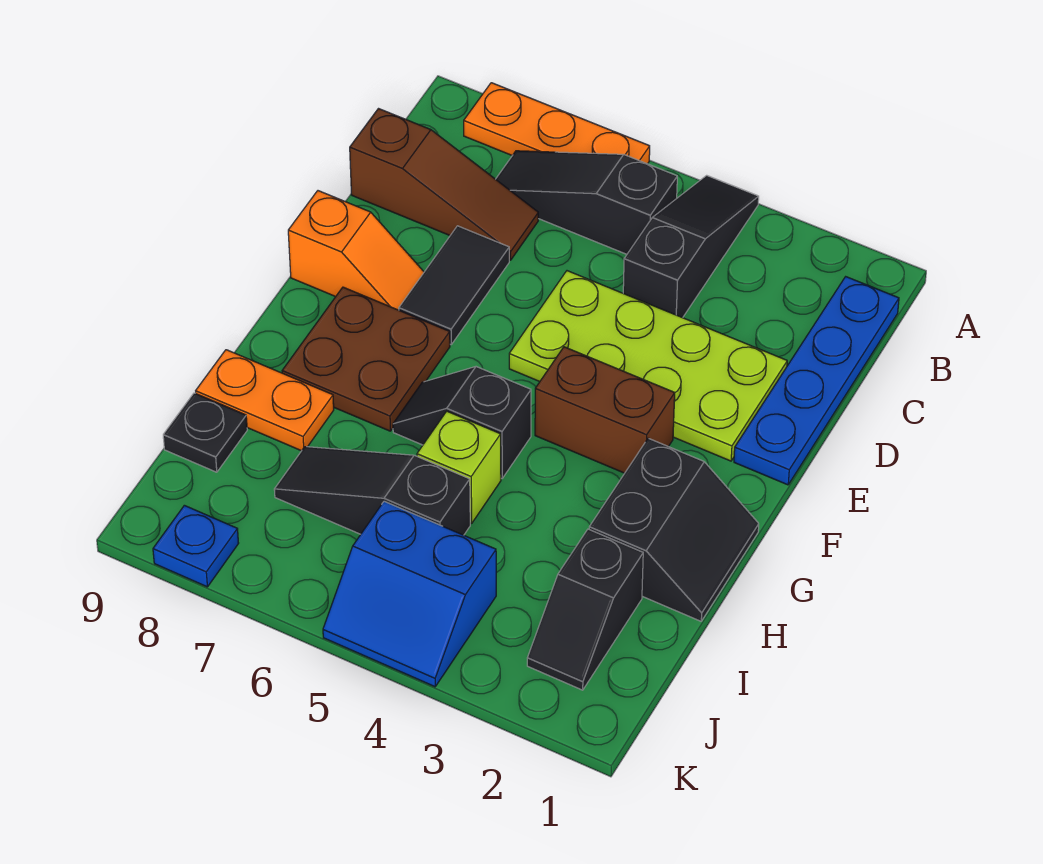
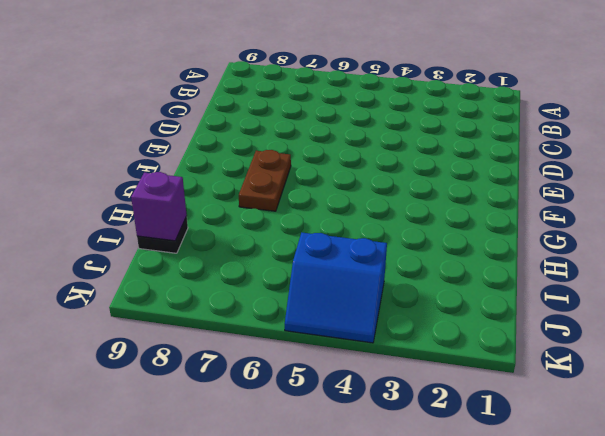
brown 1x2 plate [239,150,291,211] -> brown 2x2 plate [282,287,450,431]
purple 1x1 brick [131,172,187,241] -> none
none -> black 1x3 slope [623,175,759,318]
none -> orange 1x3 plate [464,83,650,164]
none -> blue 1x4 plate [734,277,899,485]

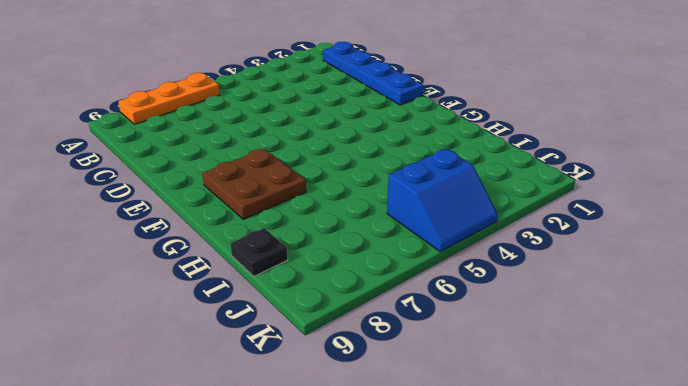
none -> black 1x3 slope [623,175,759,318]
none -> black 1x3 slope [496,151,677,254]
none -> brown 1x3 slope [350,109,538,260]

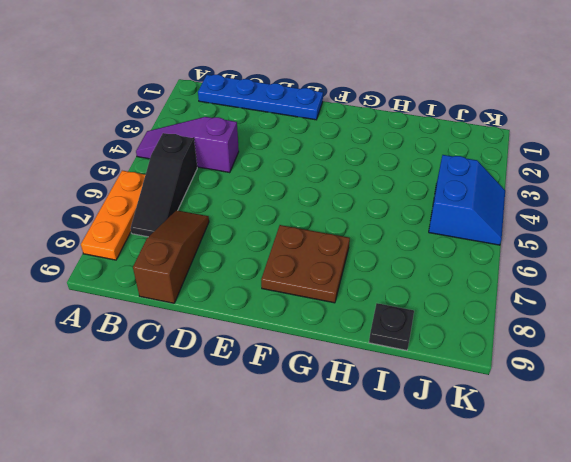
purple 1x3 slope [136,117,239,173] -> black 1x3 slope [623,175,759,318]
none -> lime 2x4 plate [509,271,787,461]
none -> black 1x2 tile [399,226,509,344]
none -> orange 1x2 slope [288,191,424,310]

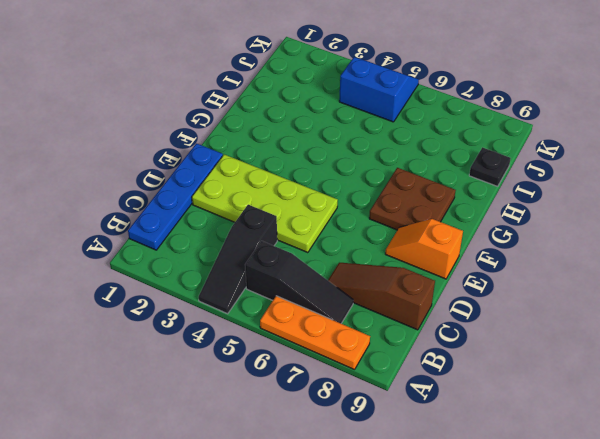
none -> black 1x2 tile [399,226,509,344]
none -> brown 1x2 brick [535,347,675,473]
none -> black 2x2 slope [589,438,759,621]

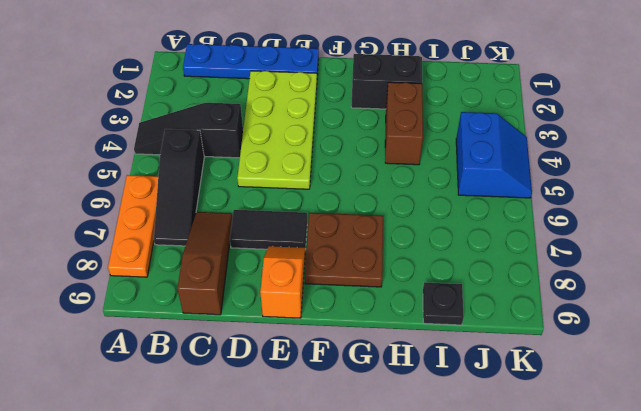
brown 1x2 brick [385,82,423,165] -> brown 1x2 brick moved to [535,347,675,473]
none -> black 1x2 slope [393,367,531,478]
none -> lime 1x1 brick [417,411,501,523]
none -> orange 1x2 plate [196,350,334,451]

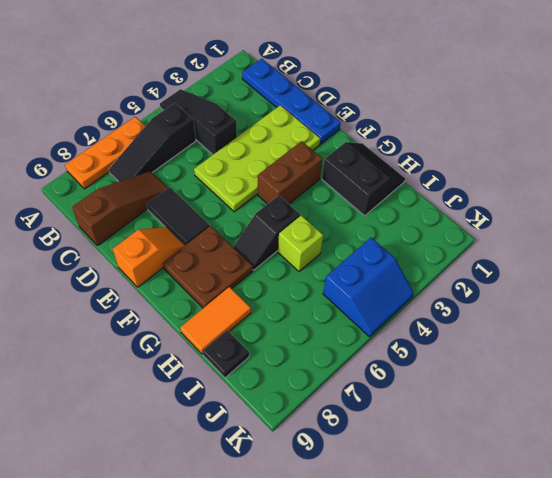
orange 1x2 tile [180,287,251,354] -> orange 1x2 plate [196,350,334,451]
none -> black 1x2 slope [527,529,643,690]
none -> black 1x3 slope [274,447,470,535]
none -> blue 1x1 plate [153,505,239,587]

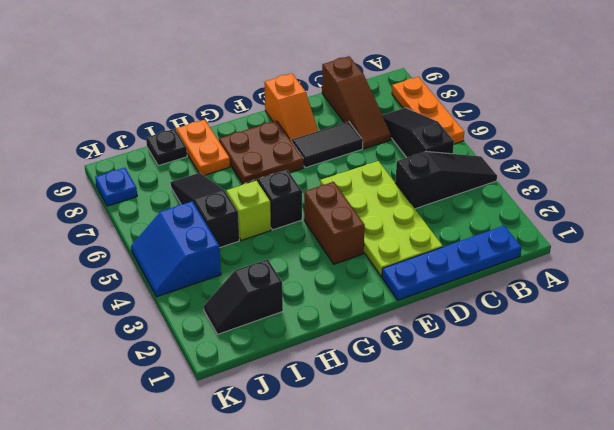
none -> black 2x2 slope [589,438,759,621]

